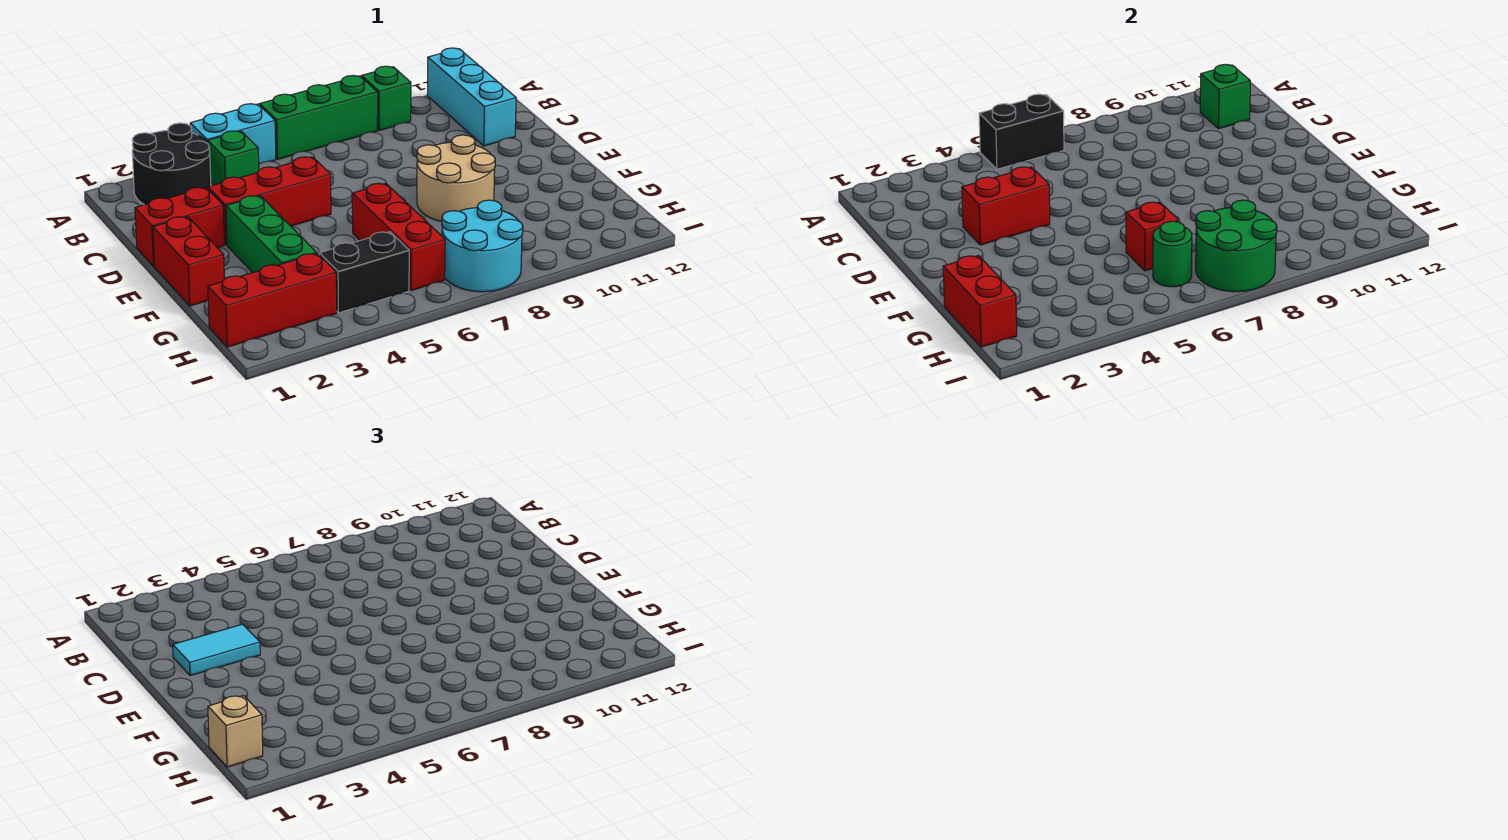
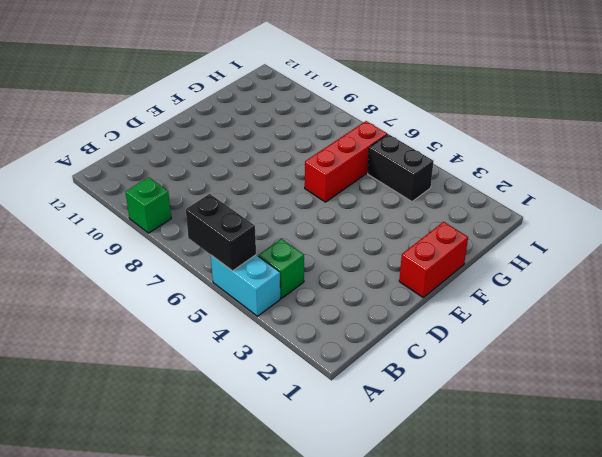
none -> black 2x2 round brick [132,123,211,205]
none -> green 1x3 brick [260,76,378,159]
none -> cyan 1x3 brick [427,48,516,146]

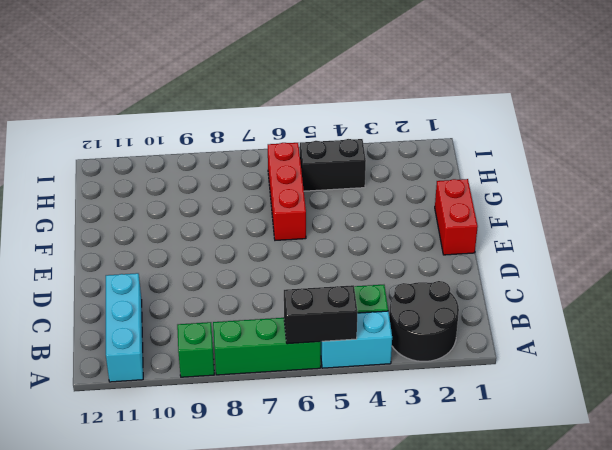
none -> red 1x2 brick [135,187,224,266]
none -> red 1x3 brick [208,157,331,245]
none -> green 1x3 brick [226,196,317,273]

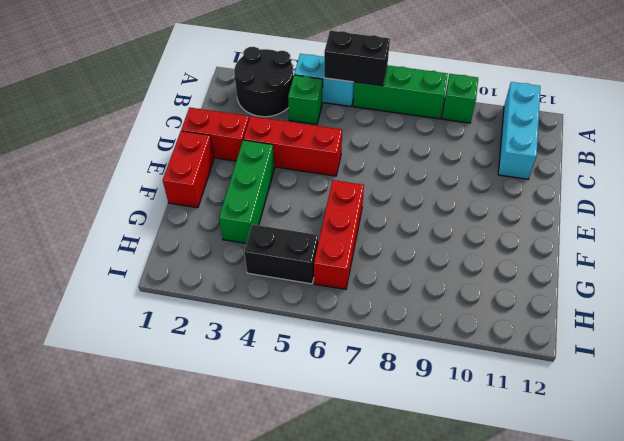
none -> tan 2x2 round brick [417,135,495,221]
none -> red 1x3 brick [208,253,337,347]
none -> cyan 2x2 round brick [442,200,523,292]

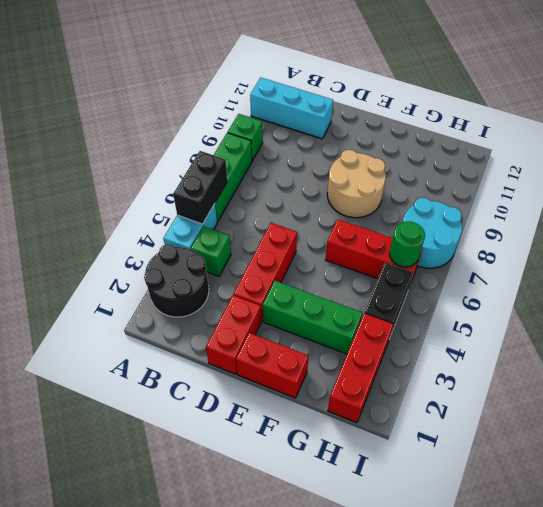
none -> green 1x1 brick [1200,64,1250,129]
none -> red 1x2 brick [962,167,1050,245]
none -> red 1x2 brick [943,256,1017,347]

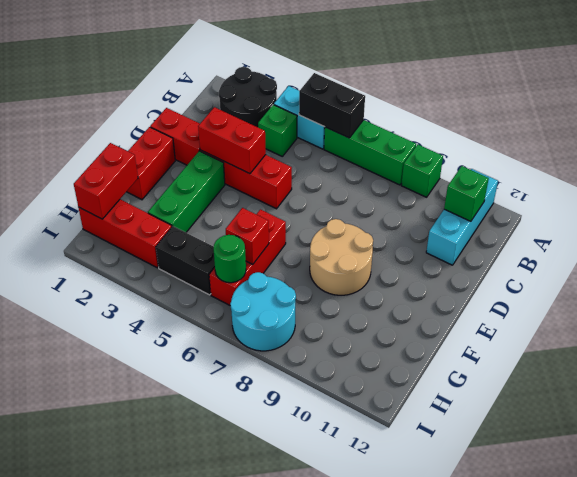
none -> green 2x2 round brick [1196,200,1277,292]
none -> cyan 1x2 tile [173,624,260,676]
none -> tan 1x1 brick [208,696,263,767]

